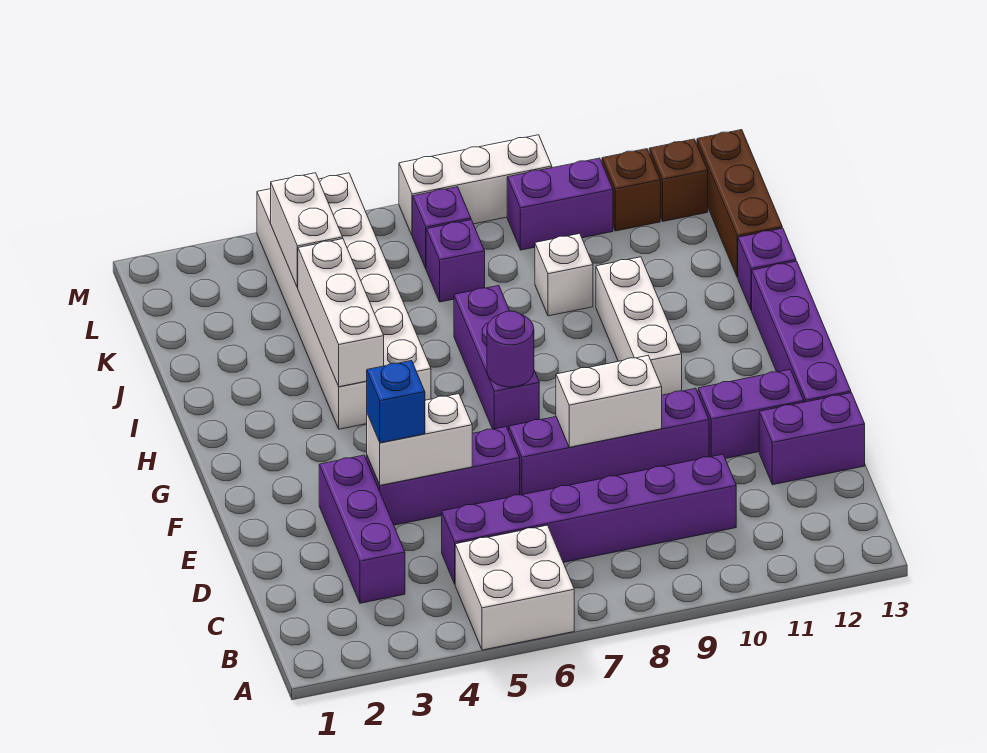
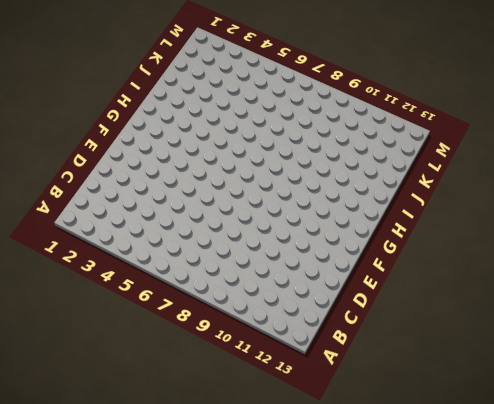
none -> white 2x2 brick [455,525,574,650]
none -> purple 1x3 brick [319,455,405,603]
none -> purple 1x6 brick [442,454,736,584]

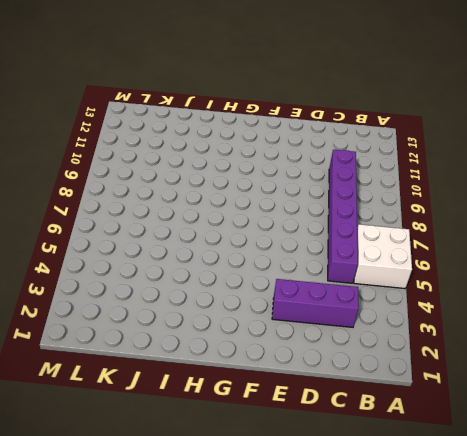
none -> purple 1x2 brick [759,393,865,485]
none -> purple 1x3 brick [367,427,520,525]
none -> purple 1x4 brick [509,388,709,495]

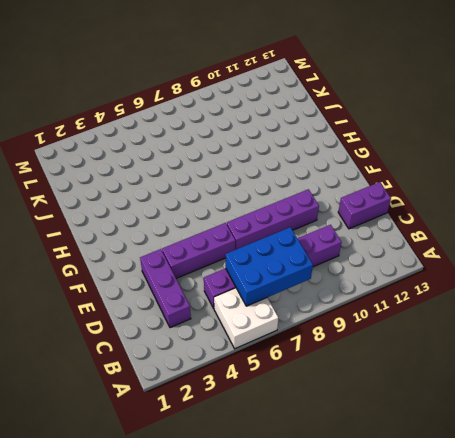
blue 2x3 brick [226,227,313,306] -> none
none -> purple 1x2 brick [698,370,804,459]
none -> purple 1x4 brick [752,261,851,402]
none -> purple 1x3 brick [454,286,539,431]

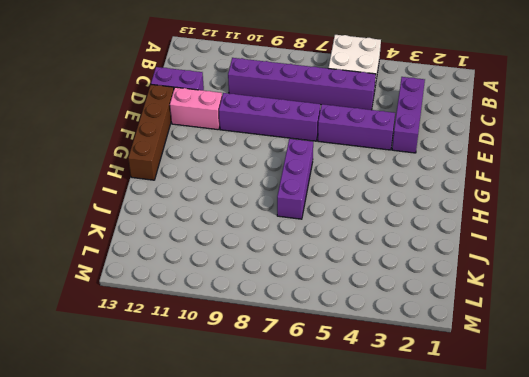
pink 1x2 brick [170,87,222,130] -> purple 1x2 brick [698,370,804,459]
brown 1x4 brick [128,85,174,180] -> purple 1x4 brick [752,261,851,402]
none -> white 1x3 brick [596,257,682,395]
none -> white 2x6 brick [257,173,431,429]
none -> purple 1x1 brick [738,228,796,311]

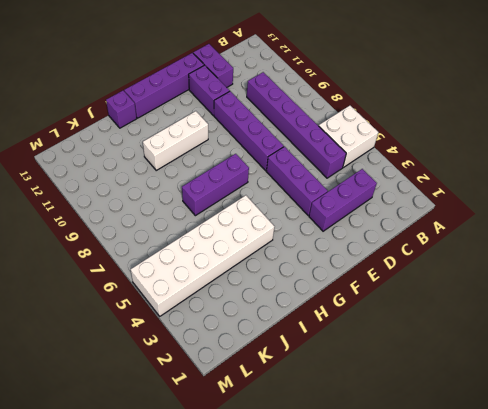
none -> white 1x1 brick [535,234,593,316]
none -> brown 1x3 brick [697,130,782,278]
none -> purple 1x1 brick [426,220,485,302]

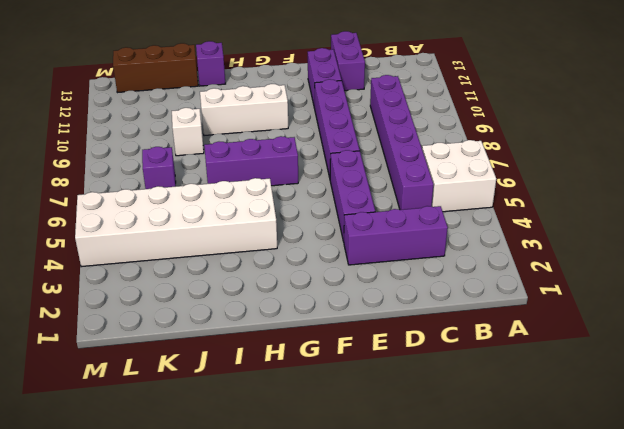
none -> purple 1x4 brick [752,261,851,402]
none -> purple 1x1 brick [413,187,471,268]
none -> purple 1x2 brick [507,158,613,250]

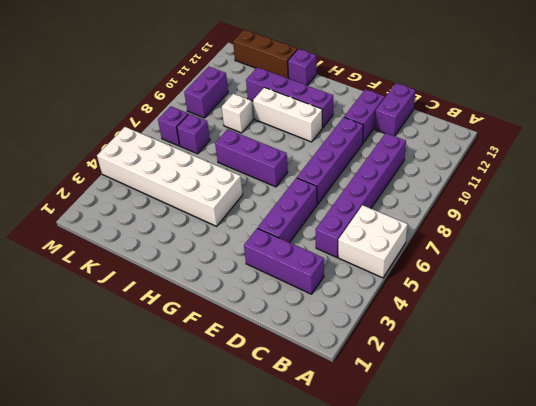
purple 1x4 brick [246,67,333,128] -> purple 1x4 brick moved to [752,261,851,402]
none -> brown 1x1 brick [602,149,660,231]
none -> brown 1x1 brick [649,139,708,221]
none -> white 1x3 brick [399,135,552,236]

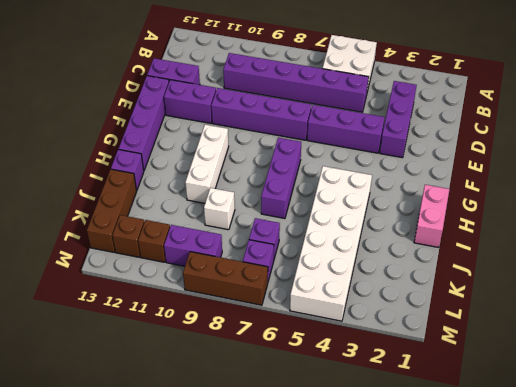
pink 1x2 brick [414,185,449,247] -> none
brown 1x3 brick [183,252,268,305] -> white 1x3 brick [399,135,552,236]
none -> white 1x2 brick [367,394,472,485]
none -> white 1x2 brick [556,356,662,447]
none -> purple 1x1 round brick [487,311,534,387]

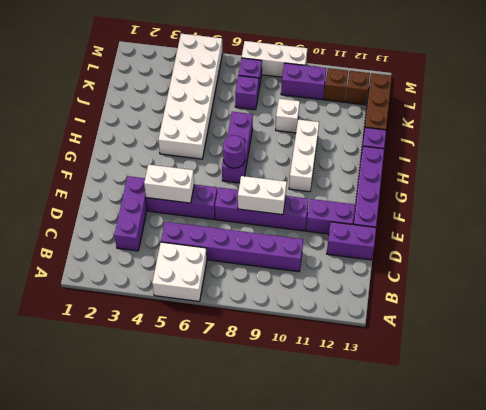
none -> white 1x3 brick [298,239,384,387]
none -> white 1x2 brick [271,173,343,288]
none -> blue 1x1 brick [366,361,425,443]

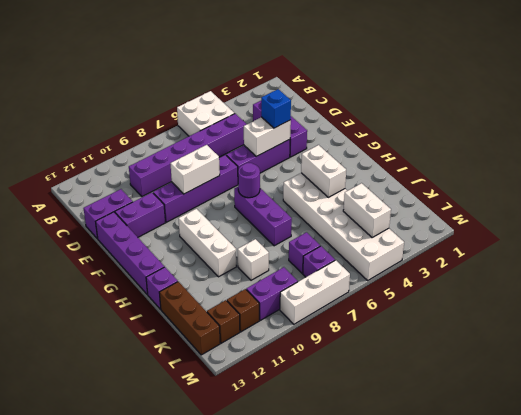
white 1x2 brick [301,145,346,197] -> white 1x3 brick [298,239,384,387]

